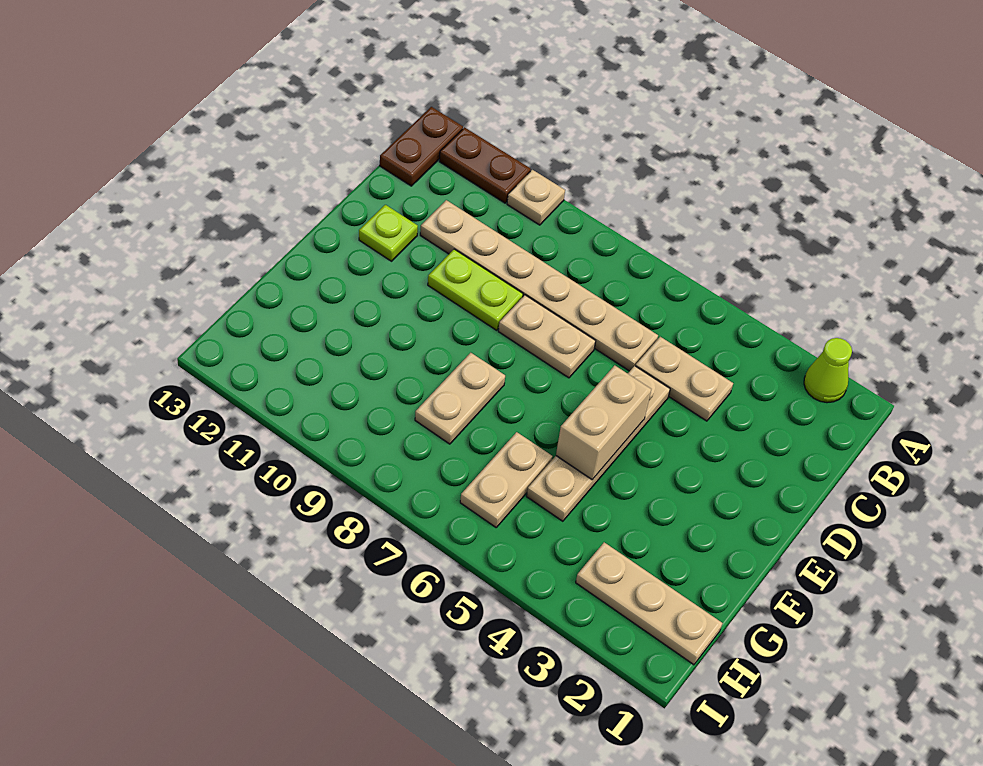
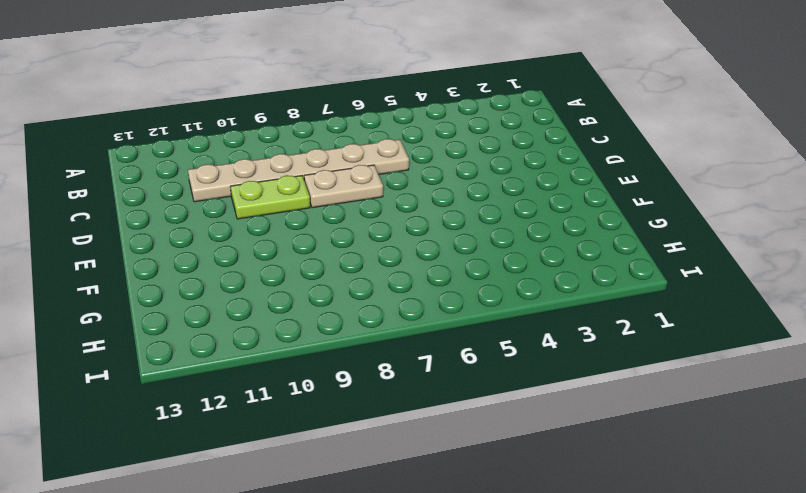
none -> lime 1x1 cone [804,338,852,403]
none -> tan 1x1 plate [507,170,565,225]
none -> brown 1x2 plate [439,127,531,203]

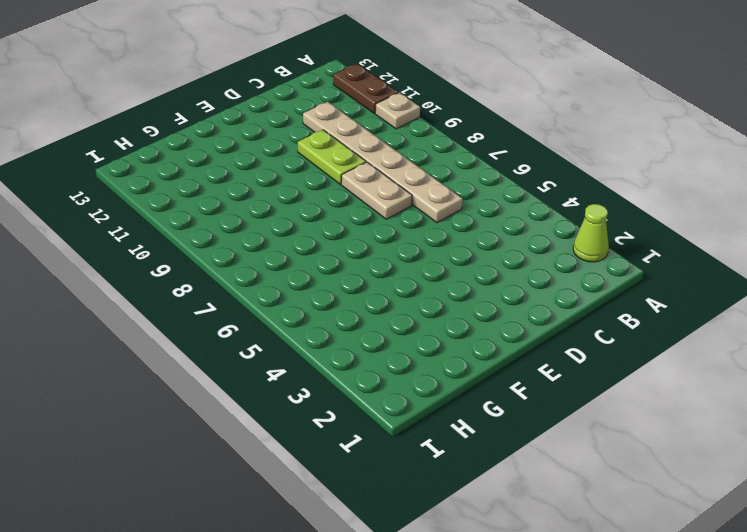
none -> brown 1x2 plate [380,107,463,186]
none -> tan 1x2 plate [636,337,733,421]
none -> tan 1x4 plate [527,366,670,521]

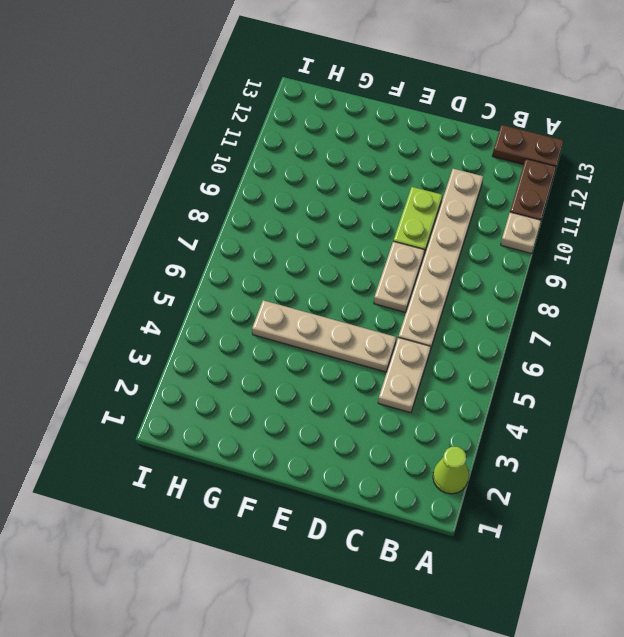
none -> lime 1x1 plate [359,205,418,261]
none -> tan 1x2 plate [415,353,505,444]
none -> tan 1x2 plate [460,432,552,527]

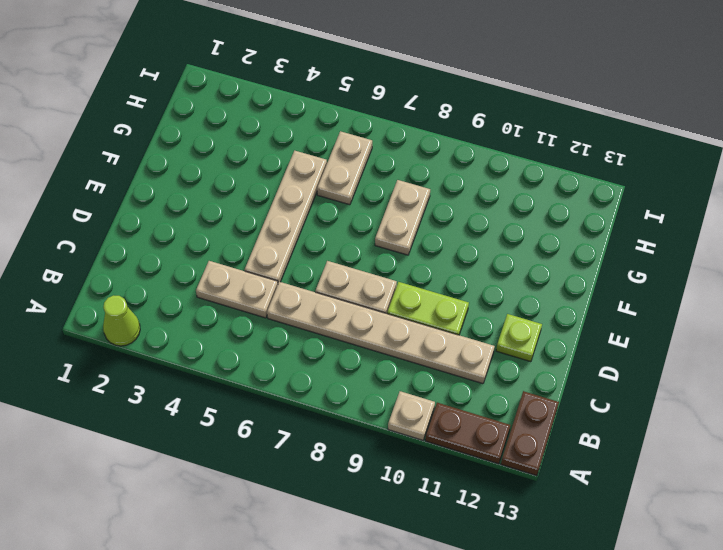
none -> tan 1x3 plate [576,542,722,665]
none -> tan 1x2 brick [556,365,651,480]

